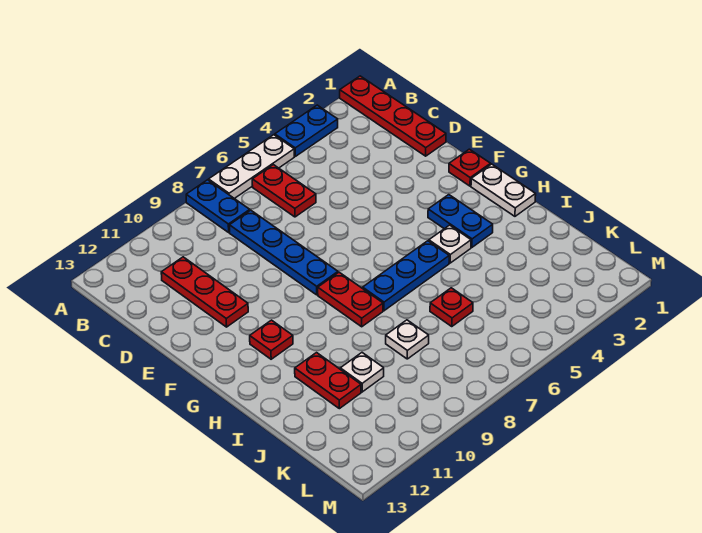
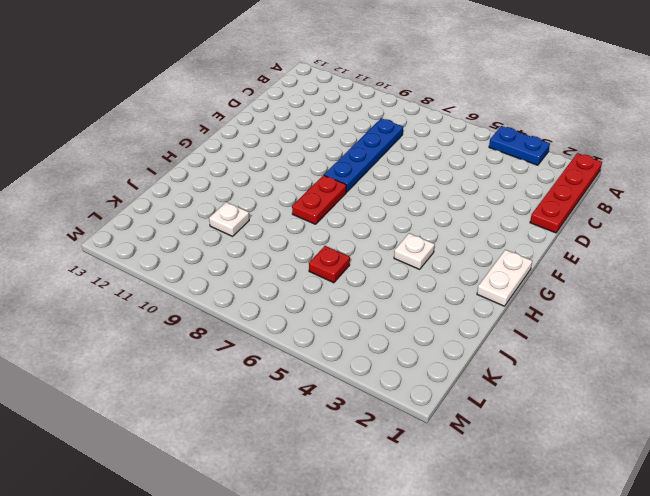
none -> white 1x3 plate [209,135,294,199]
none -> blue 1x2 plate [186,180,250,232]
none -> red 1x2 plate [252,165,316,217]

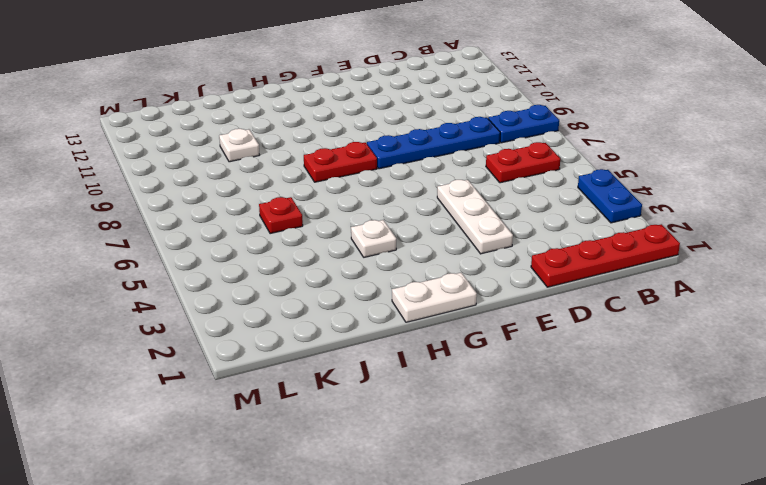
white 1x3 plate [437,180,513,254] -> white 1x3 plate moved to [209,135,294,199]
none -> red 1x3 plate [161,257,248,327]
none -> red 1x1 plate [449,149,491,186]
none -> blue 1x2 plate [428,195,493,247]

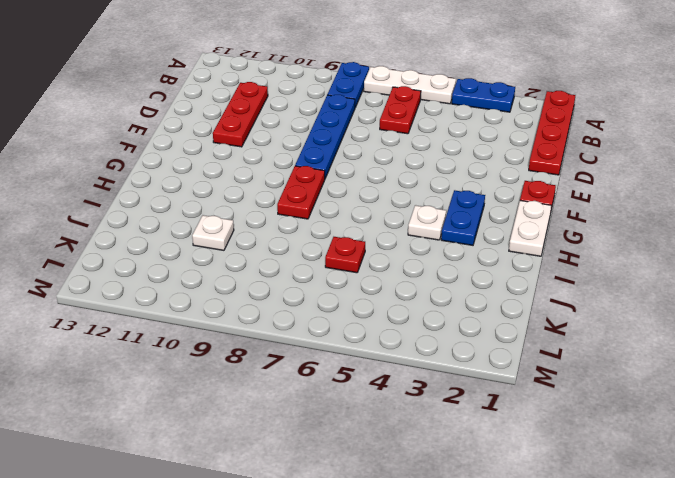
none -> red 1x1 plate [250,320,293,359]
none -> blue 1x3 plate [363,241,449,311]
none -> red 1x2 plate [295,353,361,409]

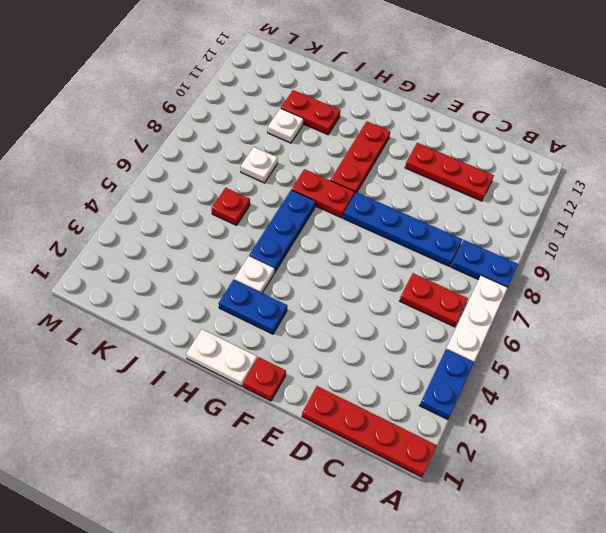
red 1x3 plate [331,122,390,194] -> red 1x1 plate [250,320,293,359]

